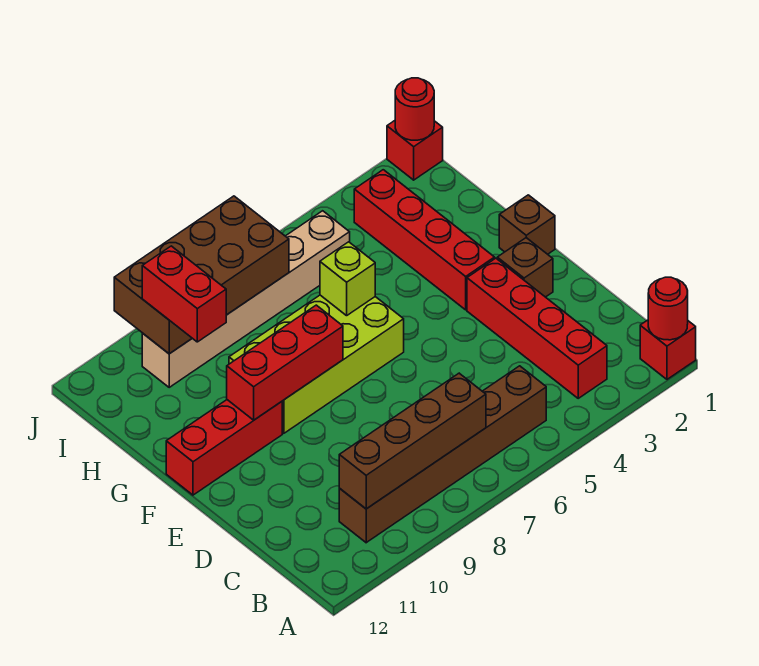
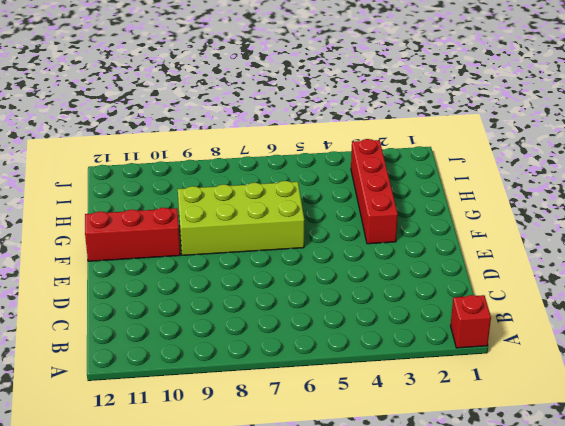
none -> red 1x4 brick [467,258,607,398]
none -> brown 1x6 brick [339,366,546,543]
none -> brown 1x1 brick [497,238,553,297]

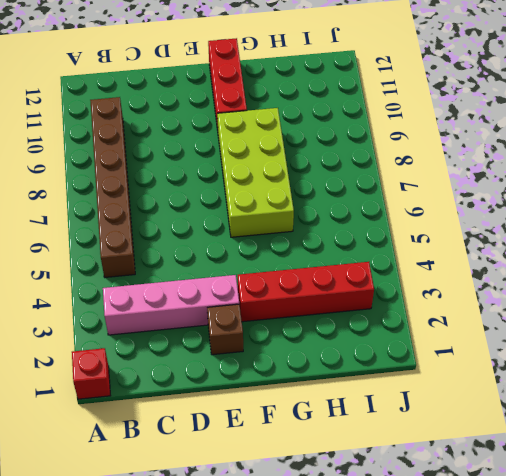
pink 1x4 brick [103,275,239,335] -> red 1x4 brick [467,258,607,398]
none -> brown 1x1 brick [499,195,555,254]
none -> tan 1x6 brick [142,211,350,387]
none -> red 1x1 brick [387,121,443,180]

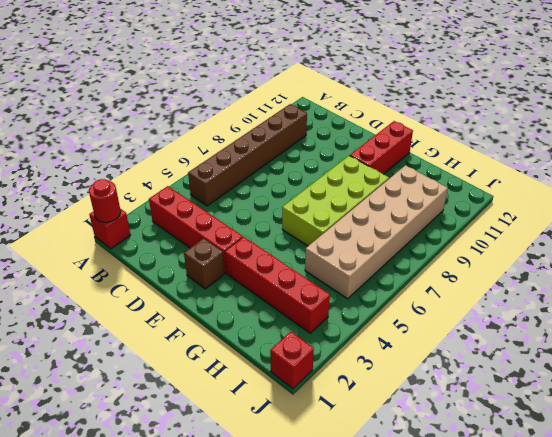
tan 2x6 brick [305,165,448,299] -> tan 1x6 brick [142,211,350,387]
none -> brown 1x1 brick [499,195,555,254]
none -> brown 1x4 brick [339,373,486,509]
none -> red 1x3 brick [227,305,343,420]

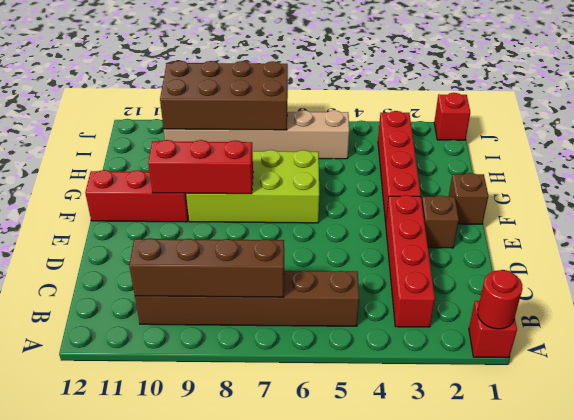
none -> lime 1x1 brick [320,242,375,316]
none -> red 1x1 round brick [395,78,434,140]
none -> red 1x2 brick [142,246,226,342]

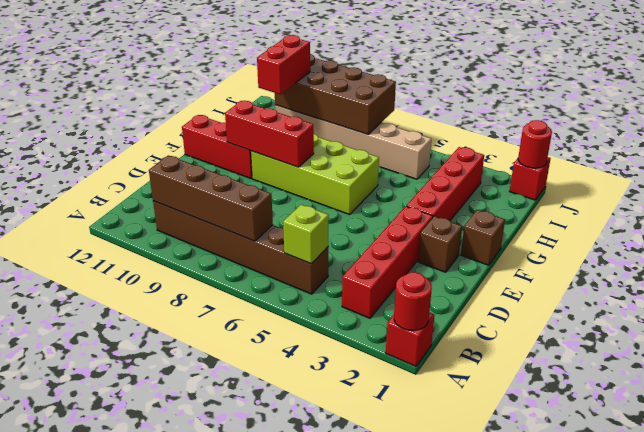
lime 1x1 brick [283,205,329,264] -> lime 1x1 brick moved to [320,242,375,316]

